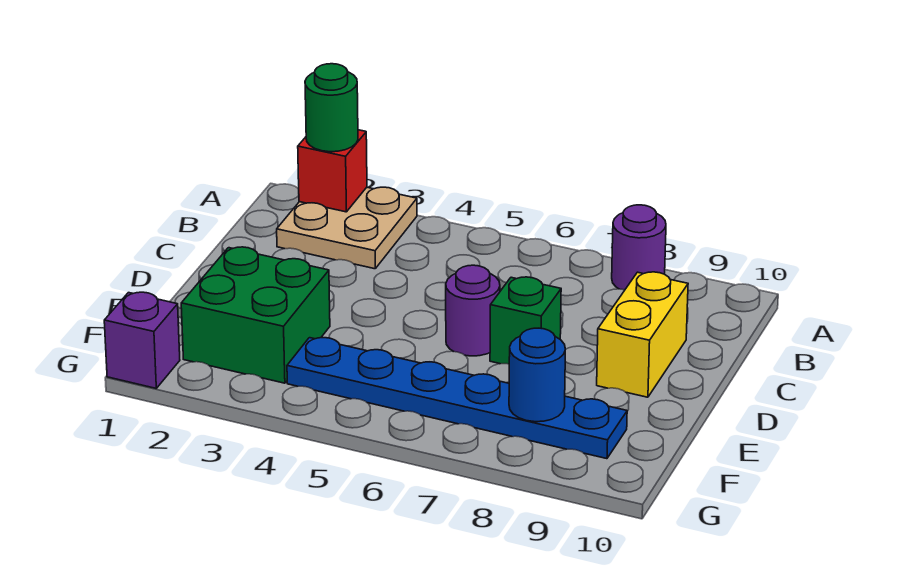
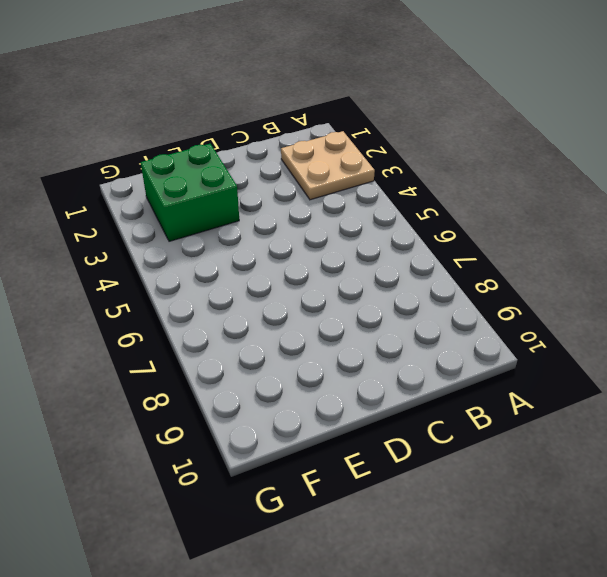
none -> purple 1x1 round brick [612,205,666,290]
none -> yellow 1x2 brick [597,272,688,397]

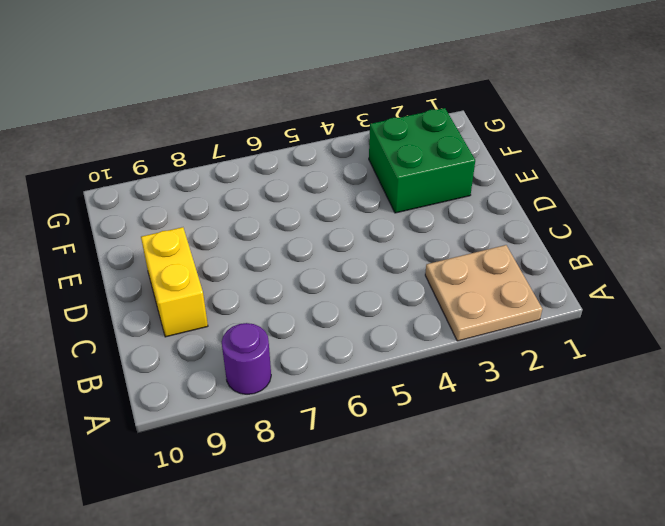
none -> purple 1x1 round brick [446,265,500,356]
none -> green 1x1 brick [490,277,561,364]

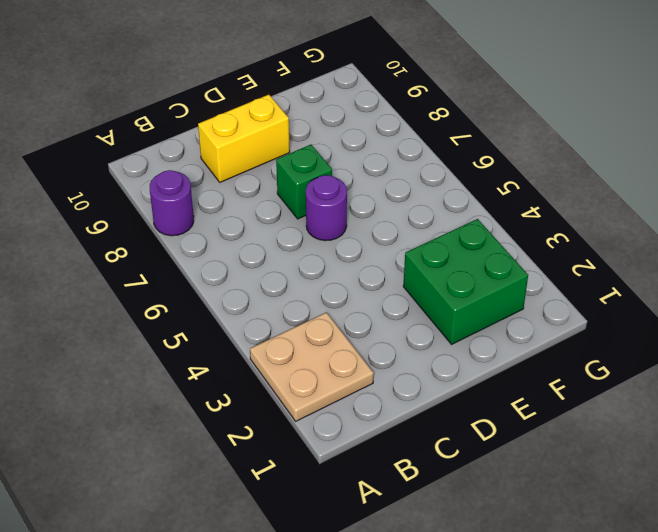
none -> blue 1x6 plate [287,338,627,459]
none -> purple 1x1 brick [104,292,180,388]

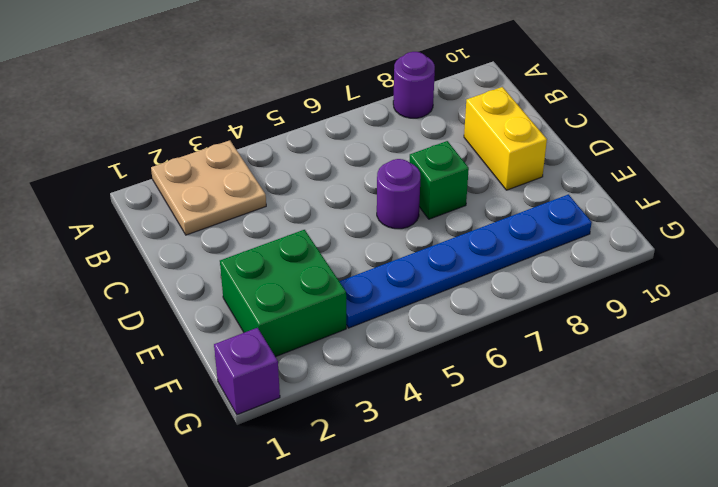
none -> red 1x1 brick [298,130,367,212]
none -> blue 1x1 round brick [509,328,565,422]

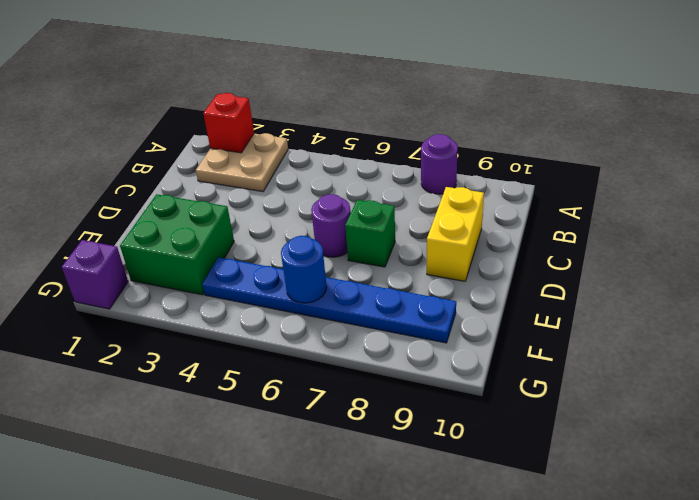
blue 1x1 round brick [281,236,327,303] -> blue 1x1 round brick moved to [509,328,565,422]
none -> green 1x1 round brick [305,64,358,152]

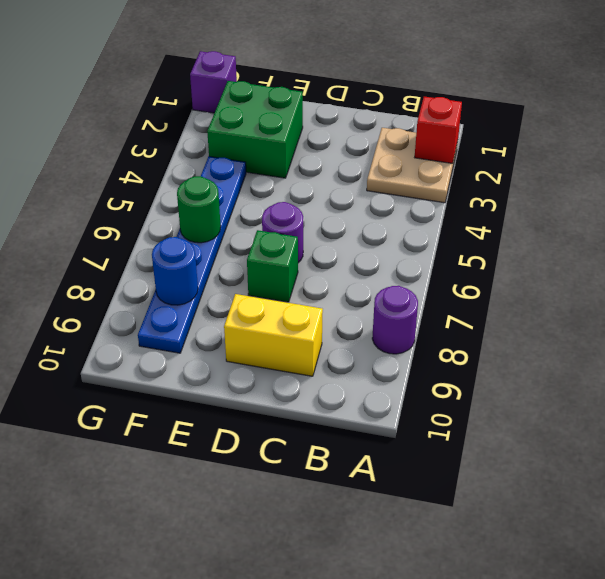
green 1x1 round brick [177,176,221,243] -> green 1x1 round brick moved to [305,64,358,152]

